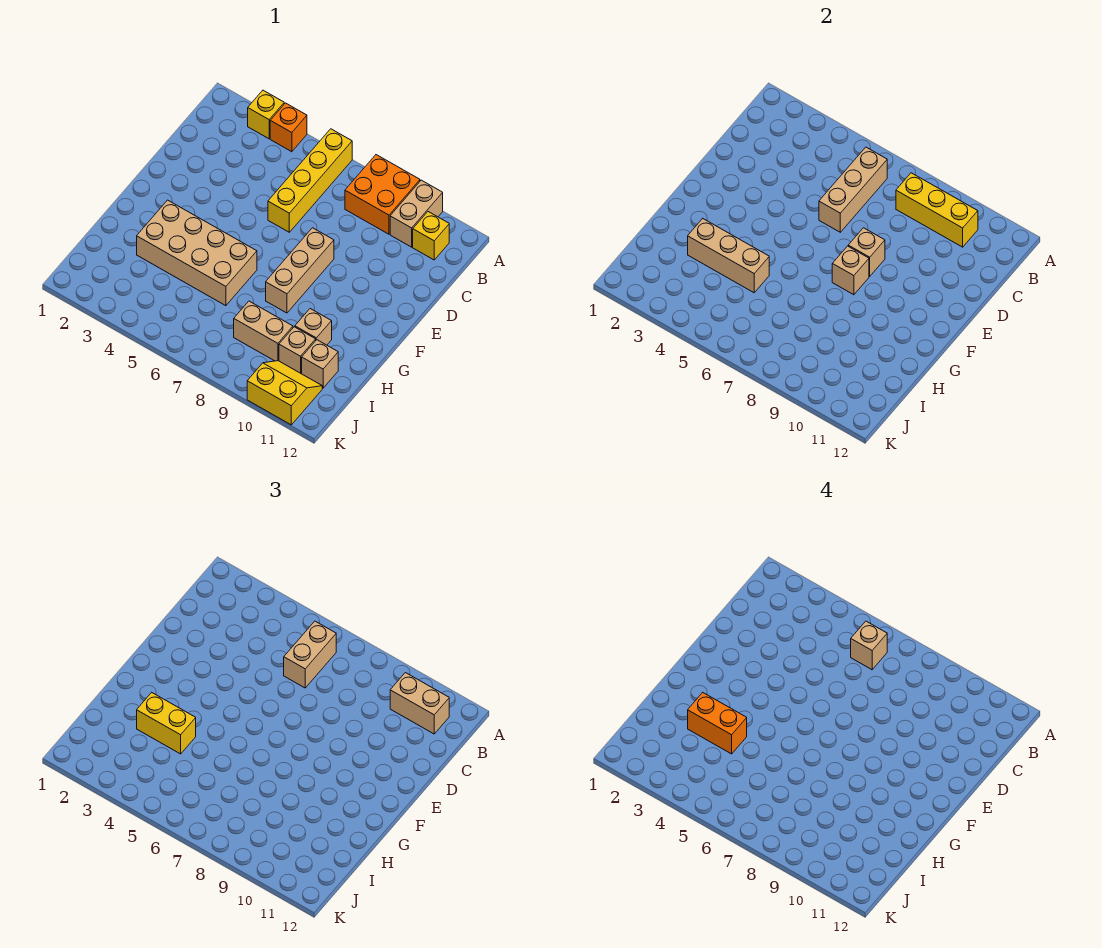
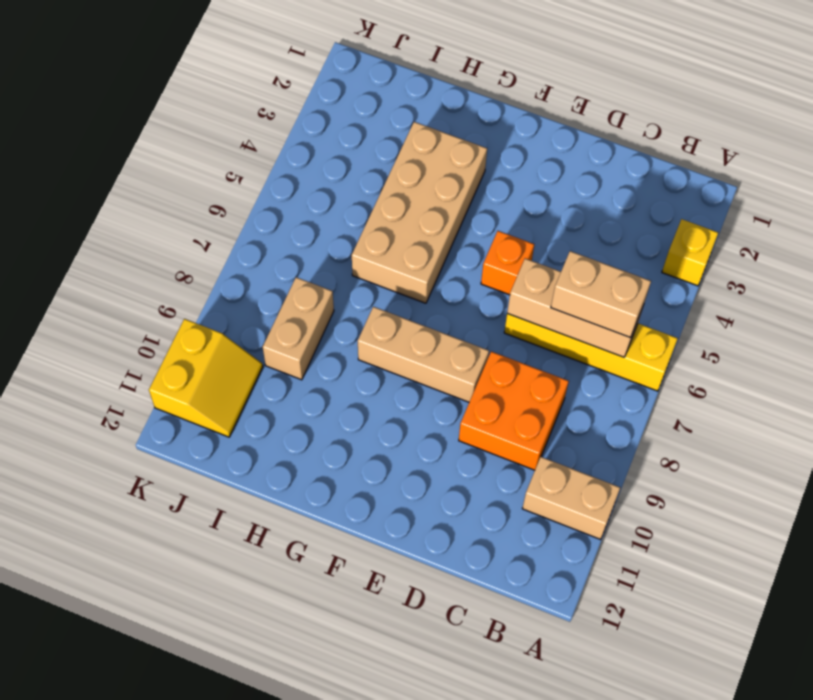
orange 2x2 brick [459,351,569,470] -> orange 2x2 brick moved to [345,155,420,234]
orange 1x1 brick [481,231,534,295] -> orange 1x1 brick moved to [270,103,307,152]
none -> yellow 1x1 brick [413,212,449,260]
none -> tan 1x1 brick [295,309,332,345]
none -> tan 1x1 brick [279,327,316,374]

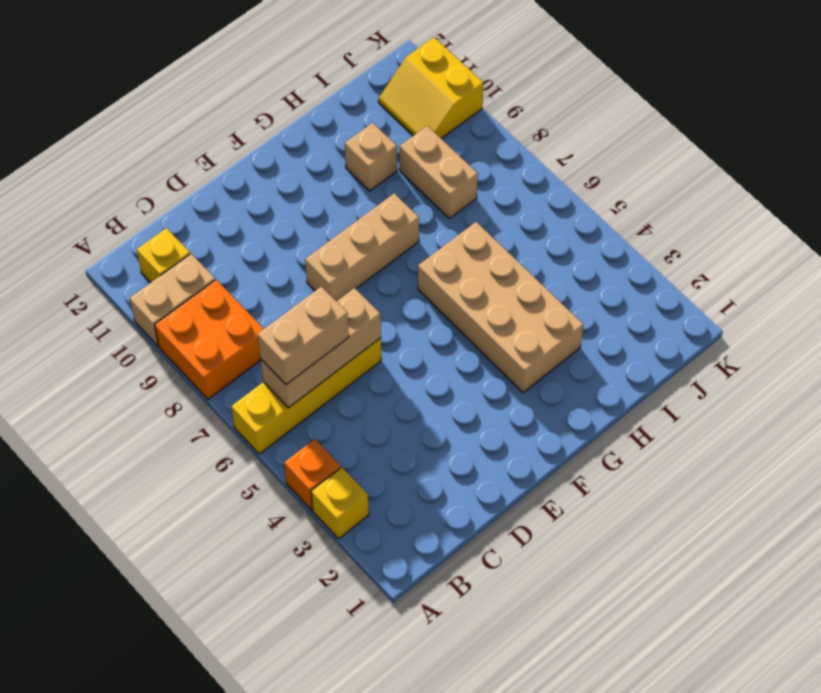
none -> tan 1x1 brick [279,327,316,374]
none -> tan 1x1 brick [302,340,338,388]
none -> yellow 1x3 brick [896,173,978,247]

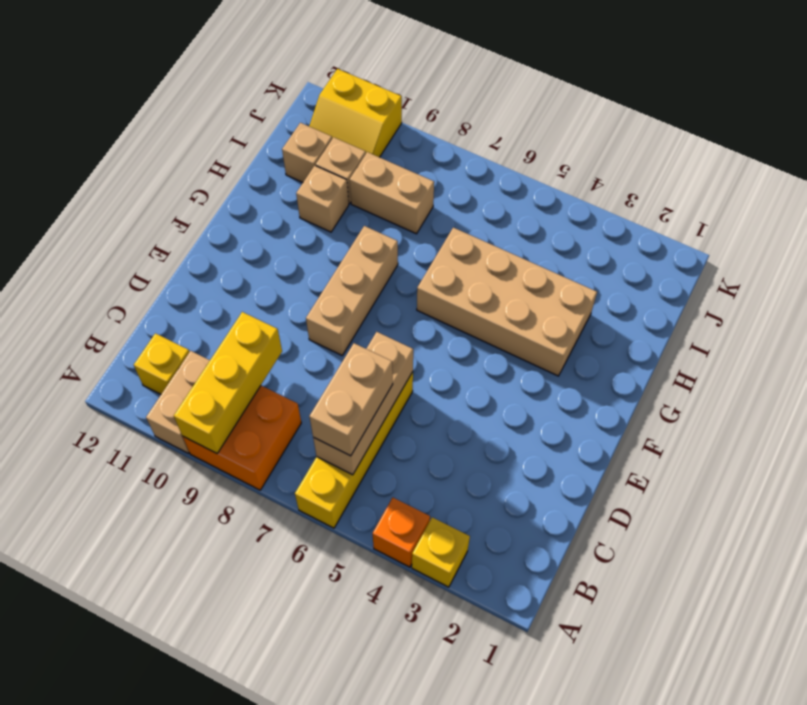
yellow 1x3 brick [174,312,282,453] -> yellow 1x3 brick turned to [896,173,978,247]
none -> tan 1x1 brick [848,228,885,276]
none -> tan 1x1 brick [832,246,869,295]
none -> tan 1x3 brick [688,219,769,293]

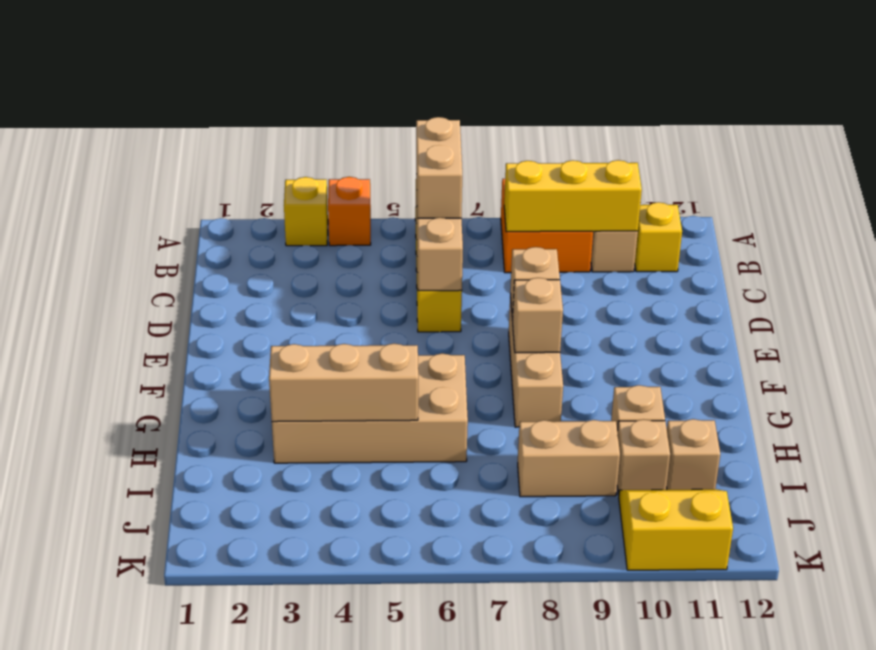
none -> tan 1x2 brick [390,673,449,734]
none -> yellow 1x2 brick [137,693,196,754]
none -> tan 1x1 brick [851,621,887,670]

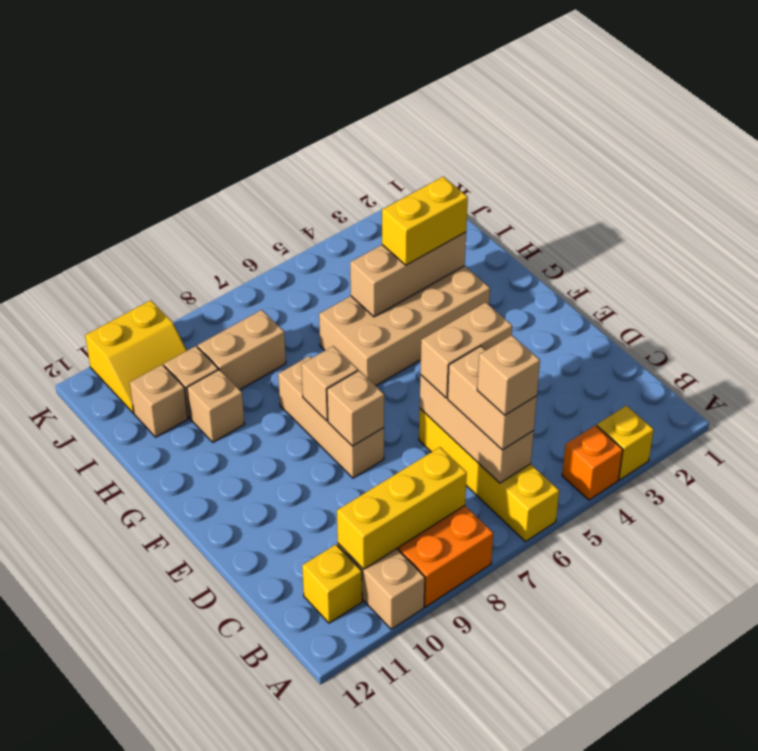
tan 1x2 brick [420,302,512,398] -> tan 1x2 brick moved to [390,673,449,734]
none -> orange 1x2 brick [688,693,747,754]

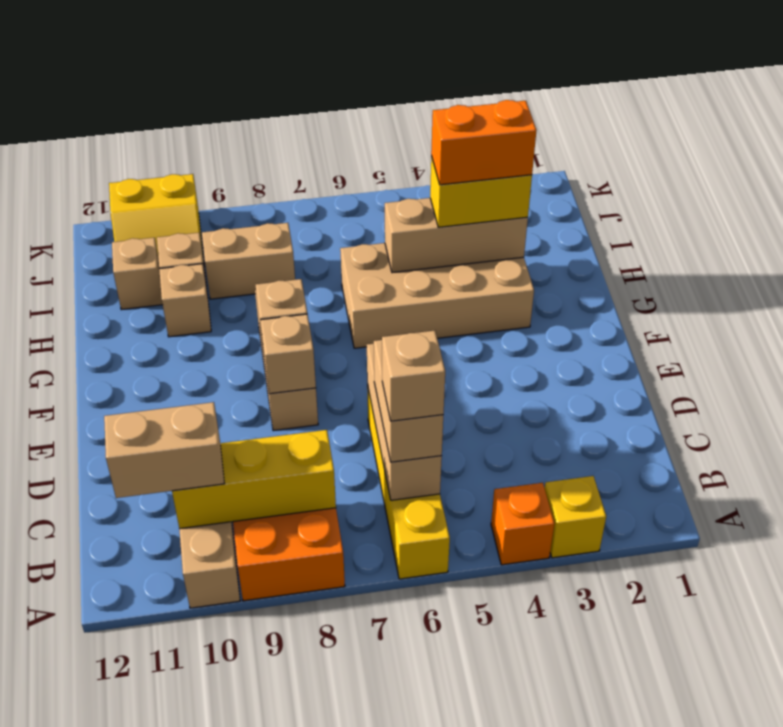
none -> yellow 1x1 brick [413,212,449,260]

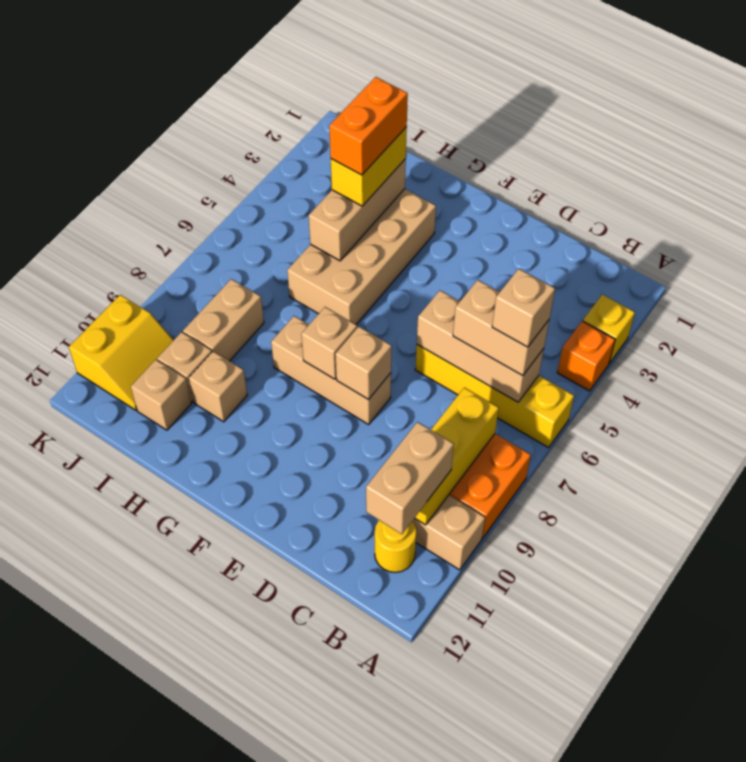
yellow 1x1 round brick [375,520,416,572] -> yellow 1x1 brick [413,212,449,260]

